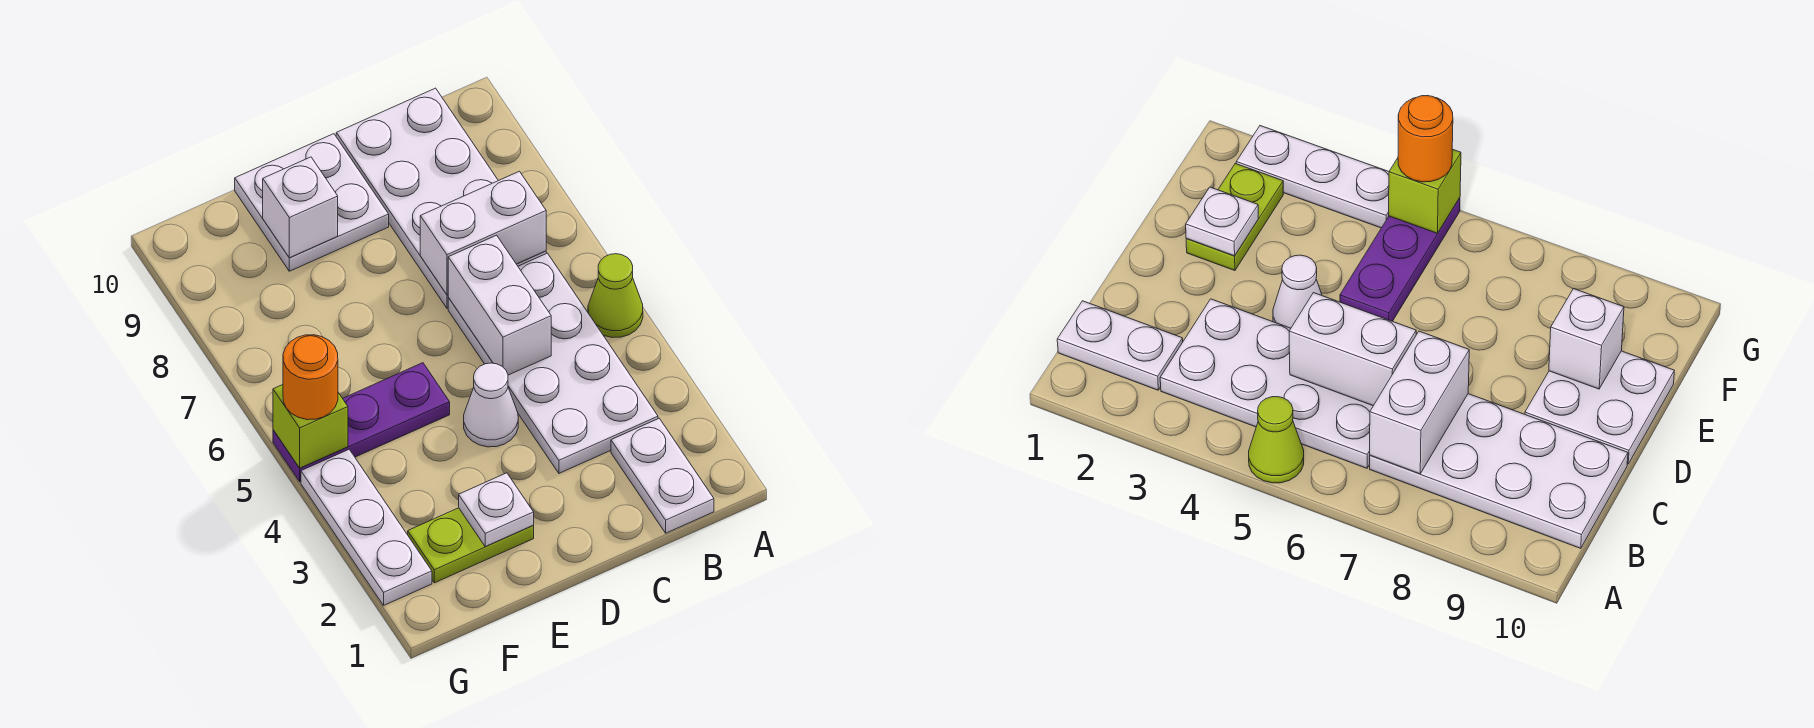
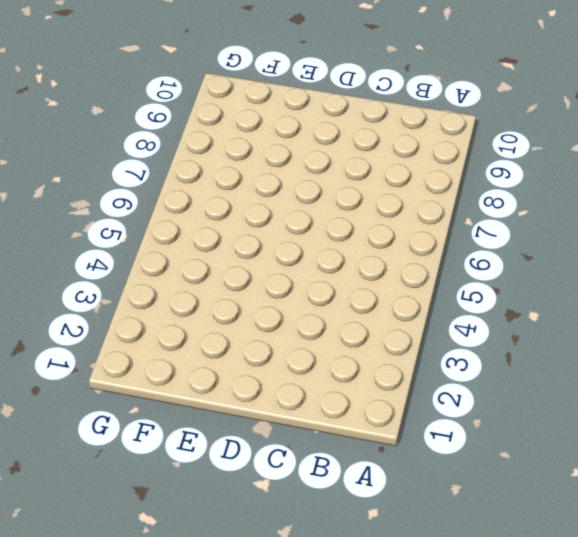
none -> lime 1x1 cone [588,254,643,338]
none -> white 1x2 plate [611,418,714,533]
none -> white 2x4 plate [448,253,658,473]

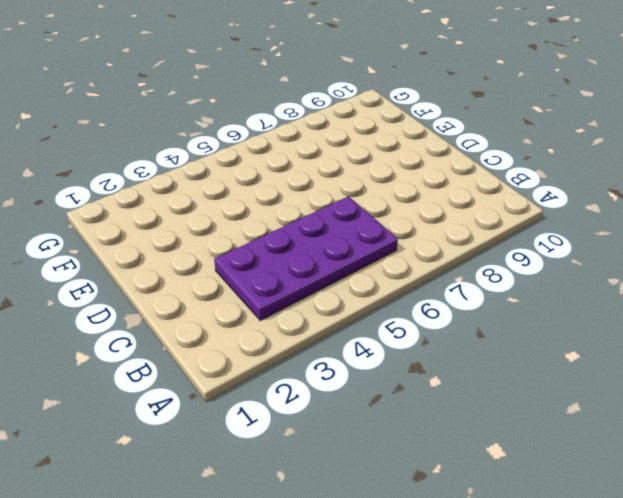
purple 2x4 plate [214,196,398,320] -> white 2x4 plate [448,253,658,473]
none -> lime 1x1 cone [588,254,643,338]
none -> white 1x2 plate [611,418,714,533]
none -> white 2x4 plate [336,88,546,308]

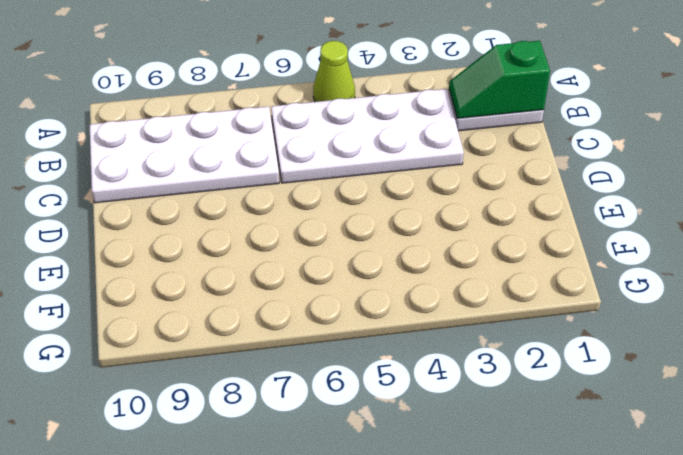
green 1x2 slope [449,41,550,118] -> none
none -> white 1x1 cone [464,363,518,447]
none -> white 2x2 plate [235,134,389,271]
none -> lime 1x2 plate [408,508,534,583]

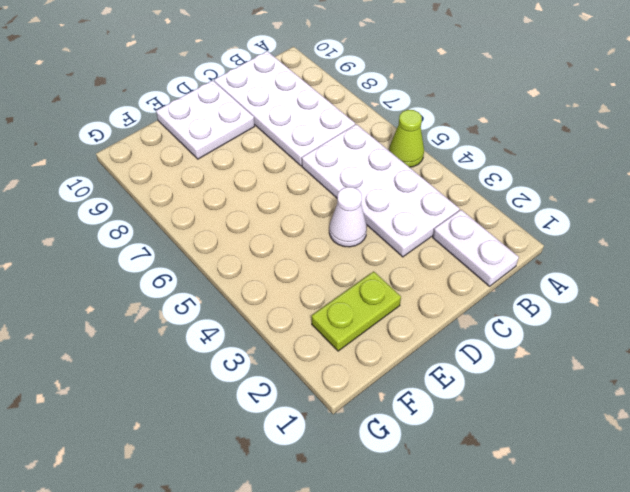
none -> purple 1x3 plate [273,363,450,482]
none -> white 1x3 plate [301,450,432,605]
none -> white 1x2 brick [420,171,546,295]

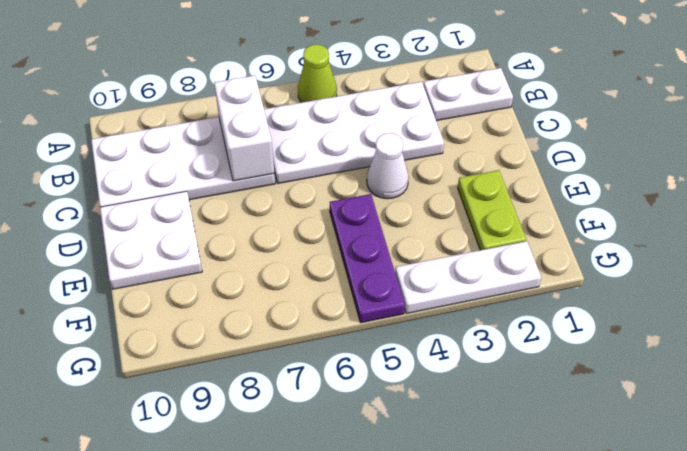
none -> white 1x2 brick [448,235,551,375]
none -> white 1x1 plate [459,473,534,546]
none -> white 1x1 brick [263,157,338,258]

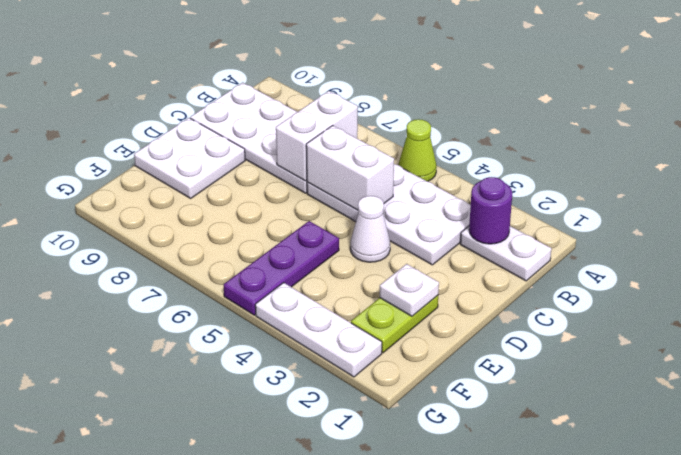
purple 1x1 round brick [469,177,512,244] -> none
none -> white 1x1 brick [263,157,338,258]
none -> lime 1x1 brick [273,385,348,468]
none -> orange 1x1 round brick [283,335,338,420]

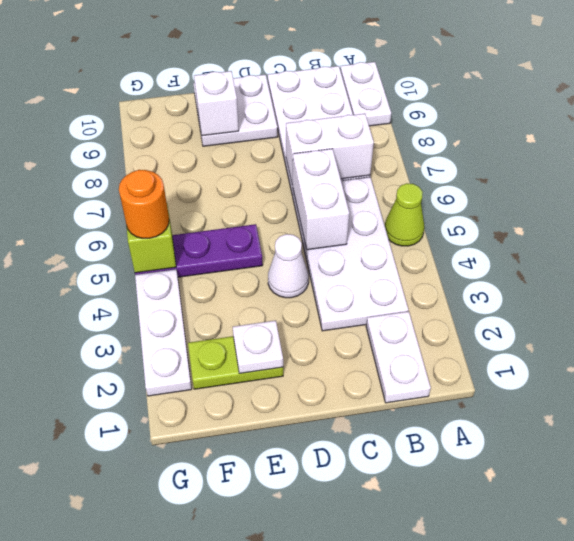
white 1x2 plate [340,62,391,126] -> none

